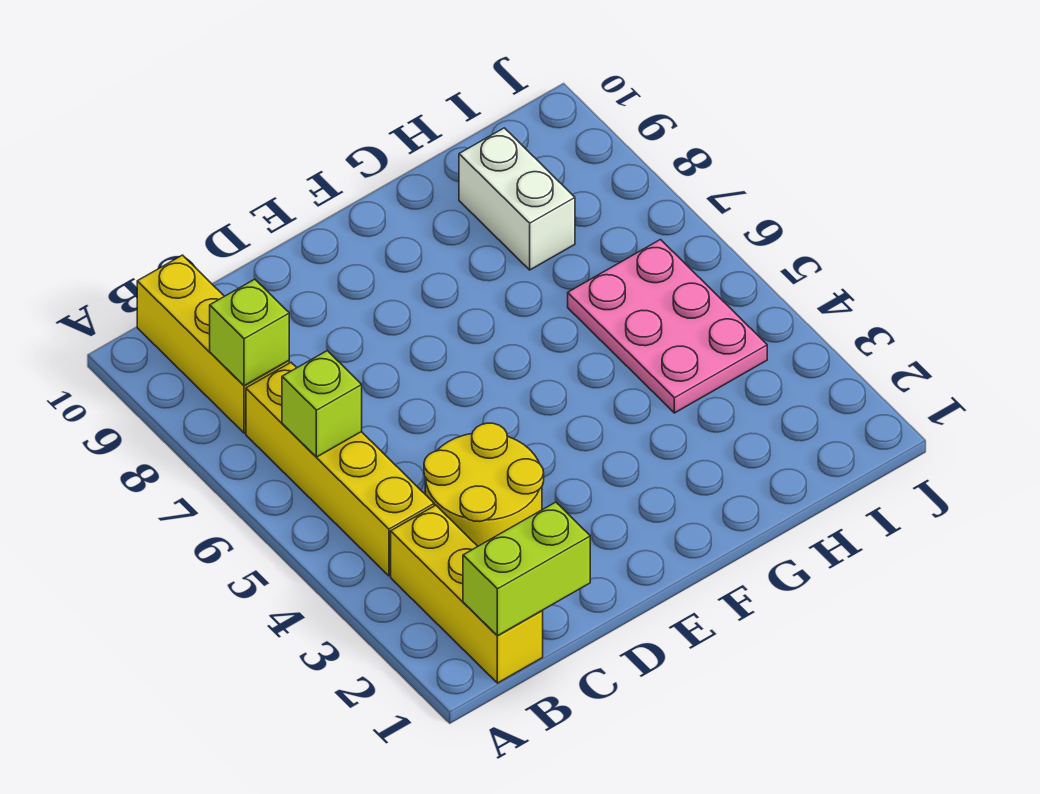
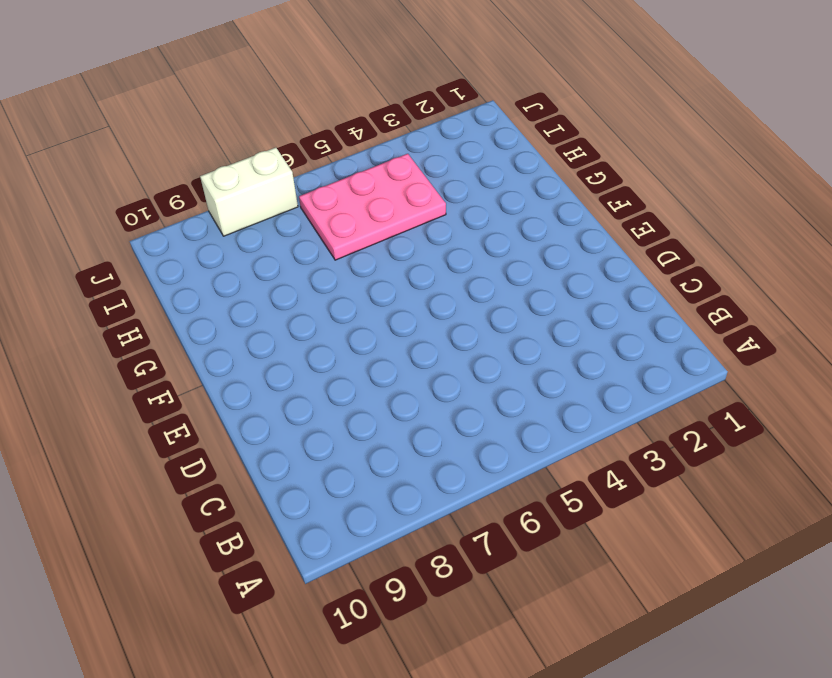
white 1x2 brick [200,148,298,236] -> white 1x2 brick moved to [459,128,575,270]
none -> yellow 1x3 brick [391,505,543,683]
none -> yellow 1x4 brick [246,363,434,576]

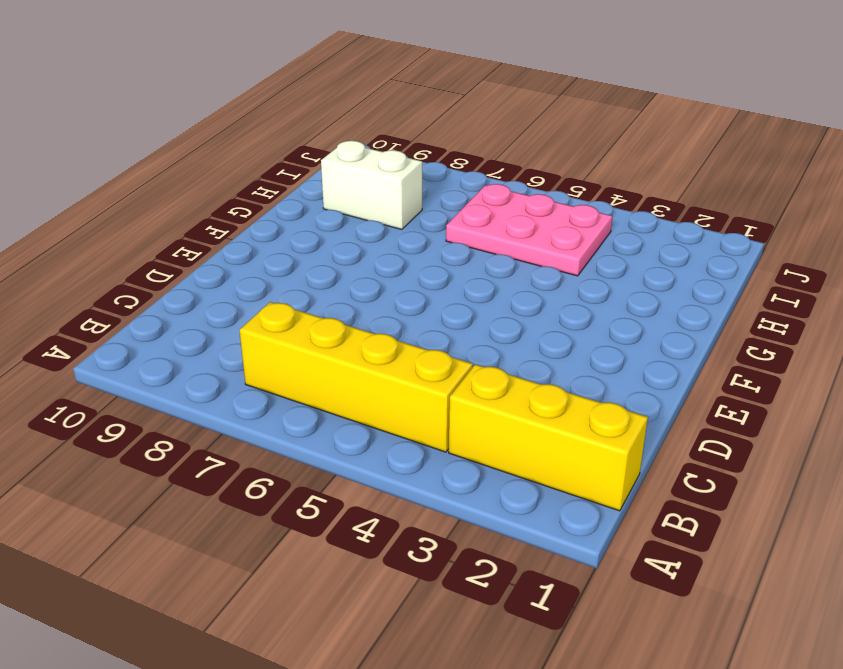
none -> yellow 1x3 brick [137,255,289,433]
none -> yellow 2x2 round brick [424,423,544,546]

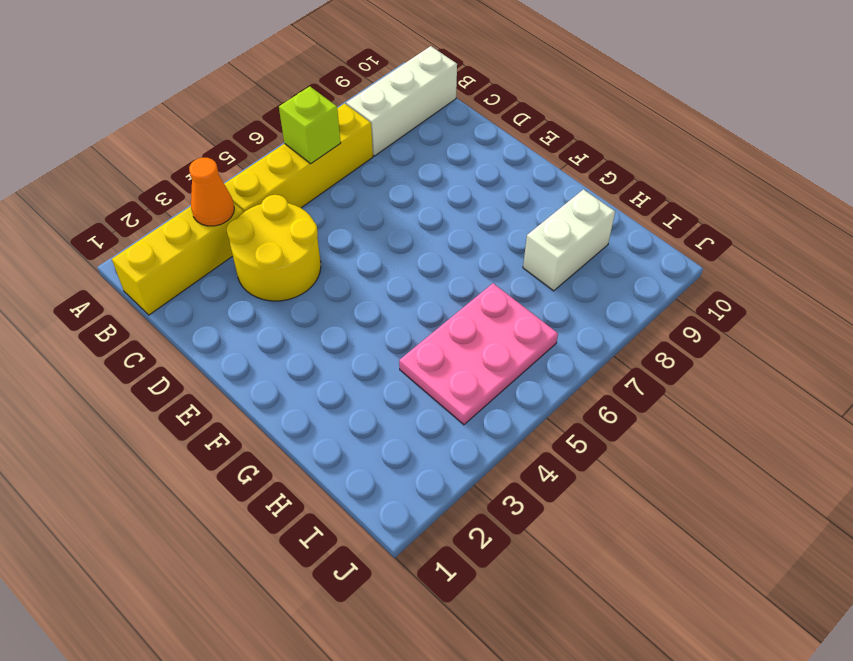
orange 1x1 cone [189,158,234,226] -> none
white 1x3 brick [346,46,457,156] -> yellow 1x3 brick [137,255,289,433]
none -> lime 1x2 brick [463,502,590,636]
none -> lime 1x1 brick [210,279,289,386]

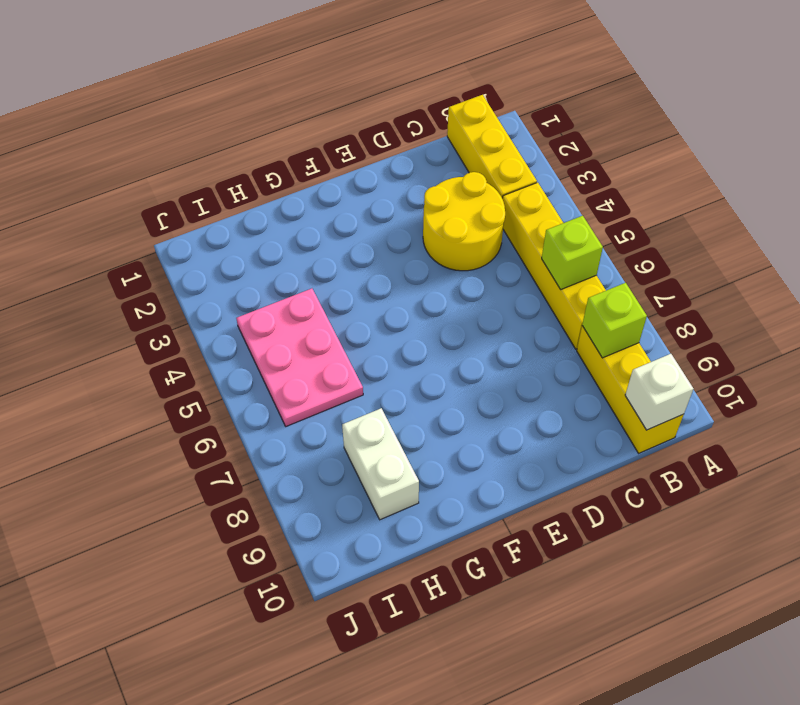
white 1x1 brick [625,354,694,430] -> none
none -> lime 1x2 brick [463,502,590,636]

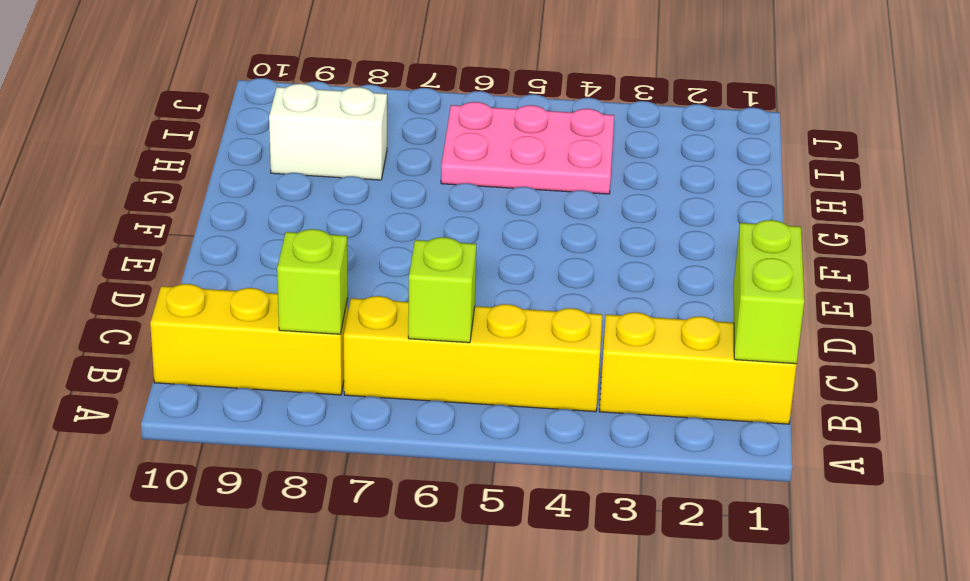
none -> yellow 2x2 round brick [424,423,544,546]

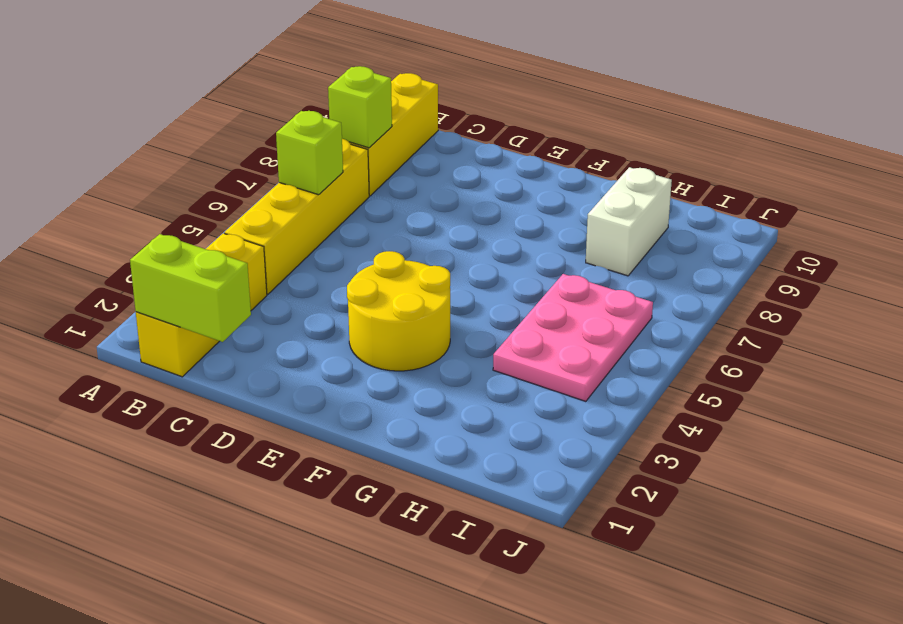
yellow 2x2 round brick [347,251,450,371] -> yellow 2x2 round brick moved to [424,423,544,546]

